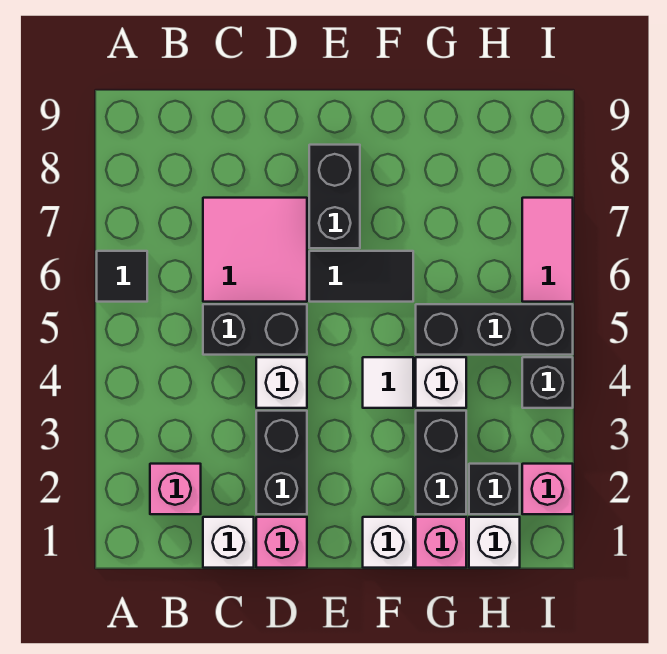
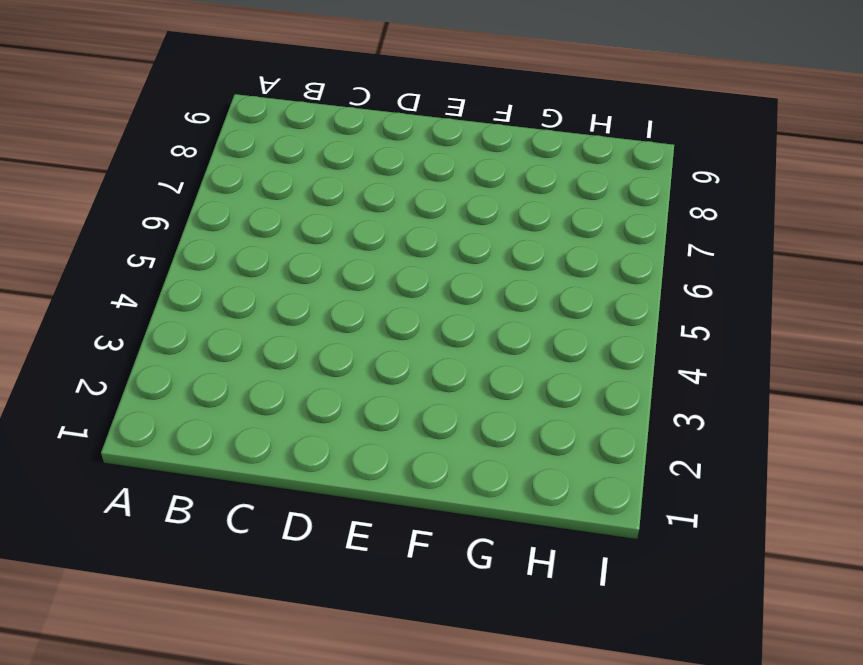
none -> black 1x1 tile [97,251,147,302]
none -> pink 1x1 brick [150,464,201,514]
none -> white 1x1 brick [203,517,254,568]

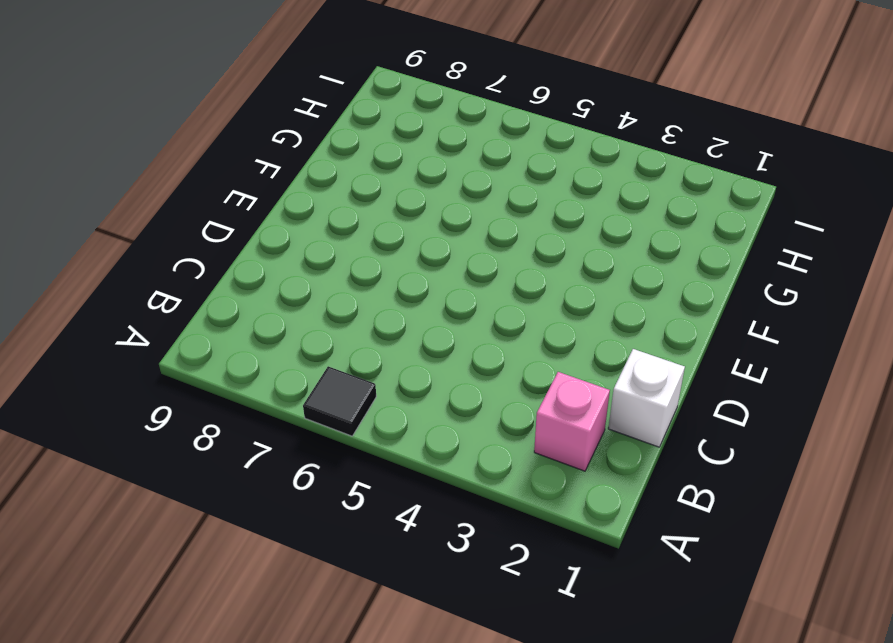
none -> black 1x2 brick [203,304,307,355]
none -> pink 2x2 tile [203,198,307,302]
none -> pink 1x1 brick [256,517,307,568]

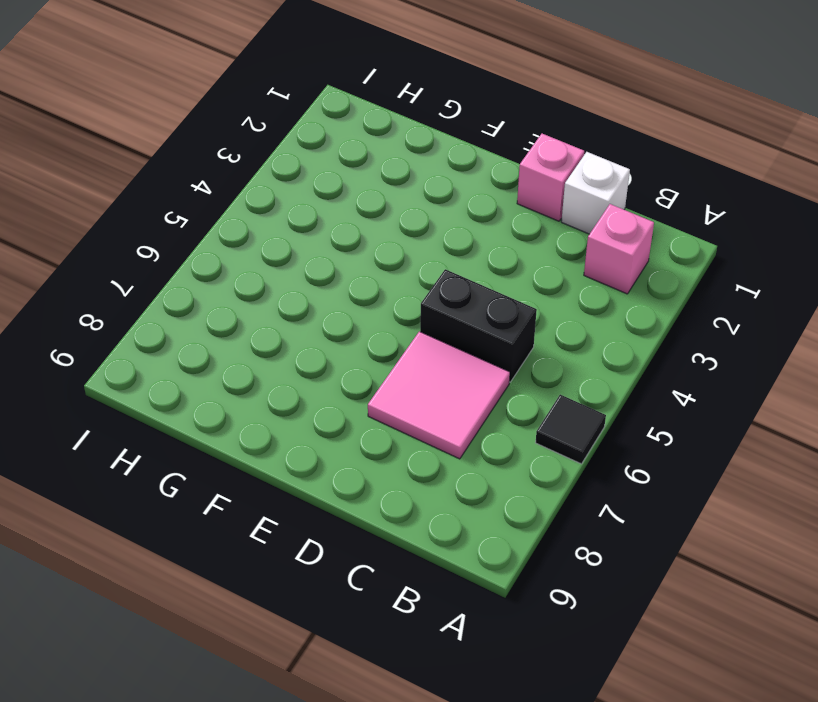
none -> black 1x2 brick [256,411,307,514]
none -> white 1x1 brick [256,357,307,408]
none -> black 1x2 tile [309,251,413,302]

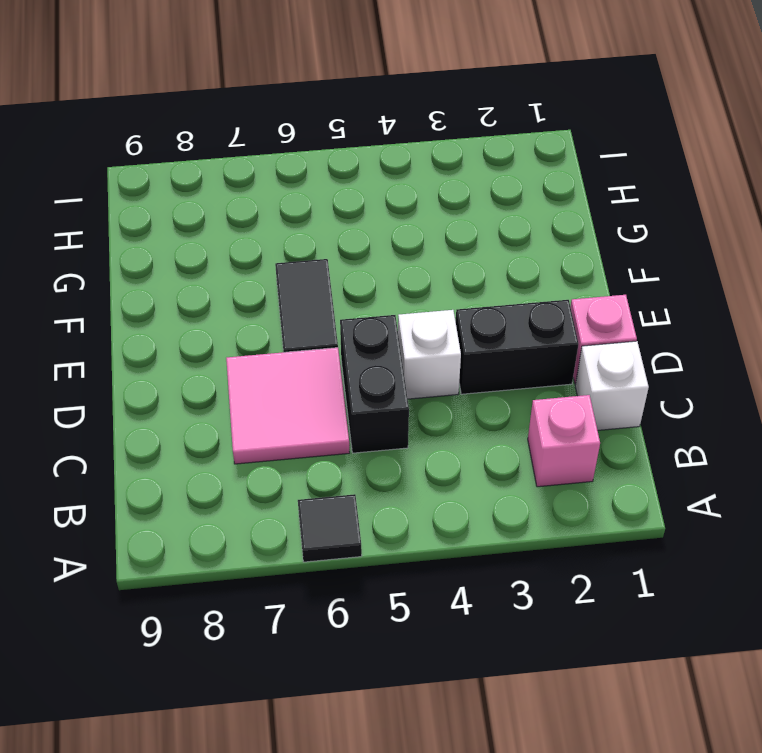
none -> black 1x2 brick [309,145,360,248]
none -> white 1x1 brick [363,517,413,568]
none -> white 1x1 tile [363,357,413,408]

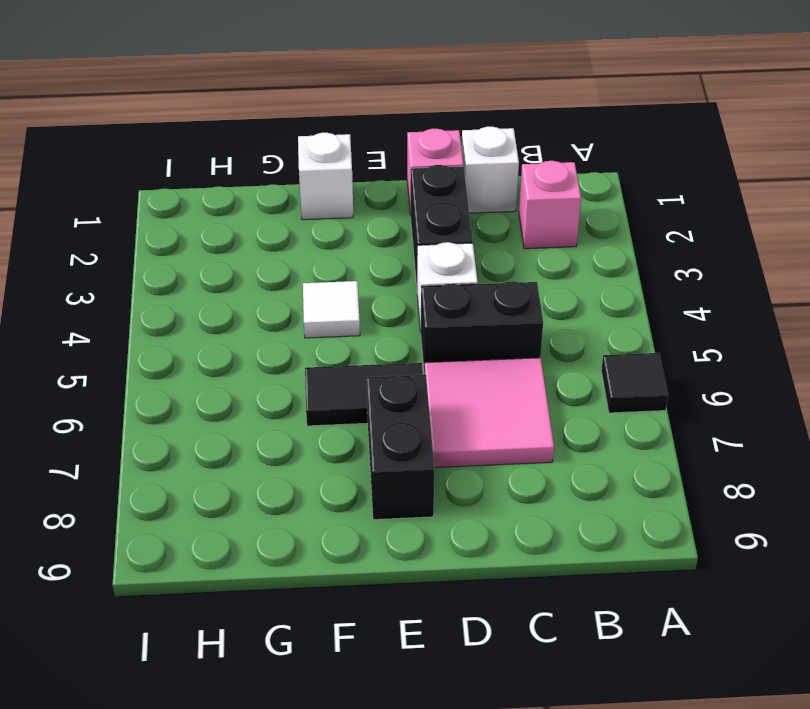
none -> pink 1x1 brick [416,517,466,568]
none -> black 1x2 brick [416,411,466,514]
none -> white 1x1 brick [416,357,466,408]

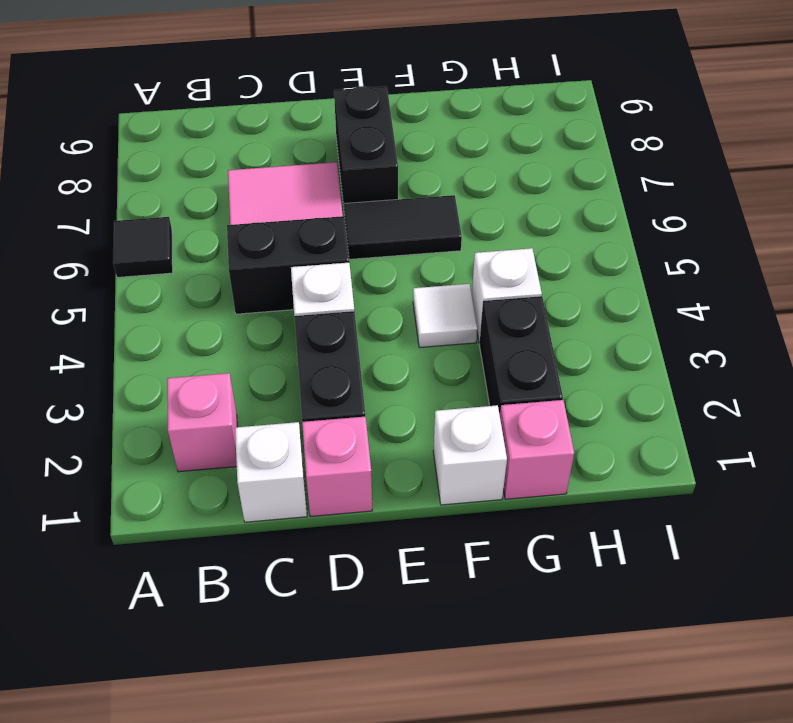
none -> black 1x3 brick [416,304,573,355]
none -> white 1x1 brick [469,517,520,568]
none -> black 1x1 brick [469,464,520,514]

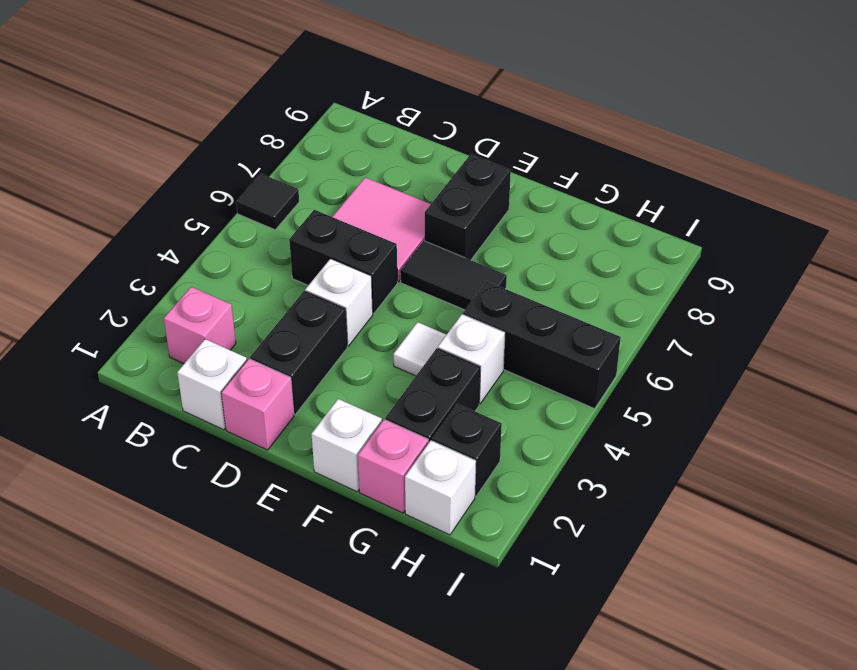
none -> pink 1x1 brick [522,464,573,514]
none -> black 1x1 brick [522,357,573,408]
none -> pink 1x2 tile [522,198,573,302]

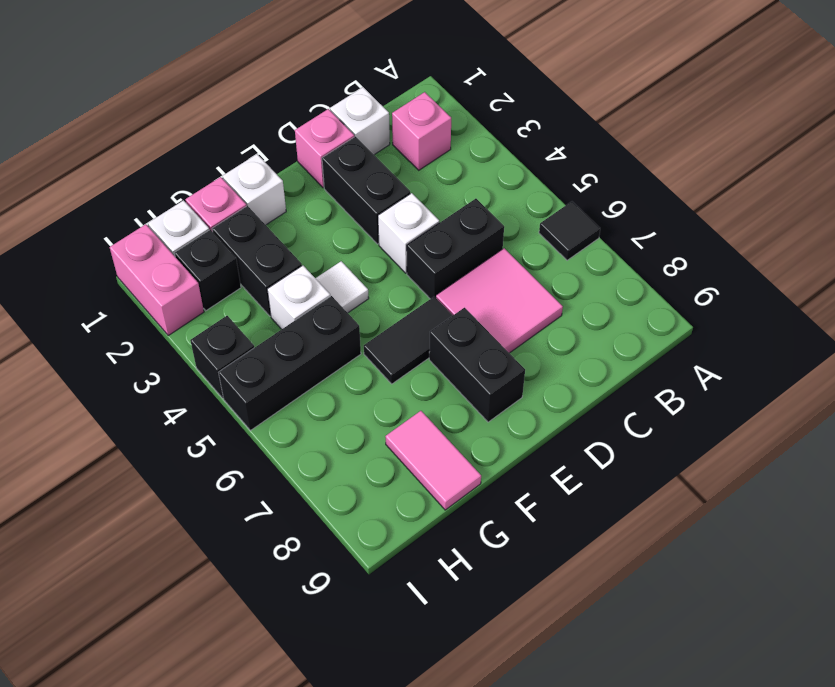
pink 1x2 tile [385,411,481,510] -> pink 1x2 tile moved to [522,198,573,302]
pink 1x2 brick [110,224,204,336] -> pink 1x1 brick [522,464,573,514]

